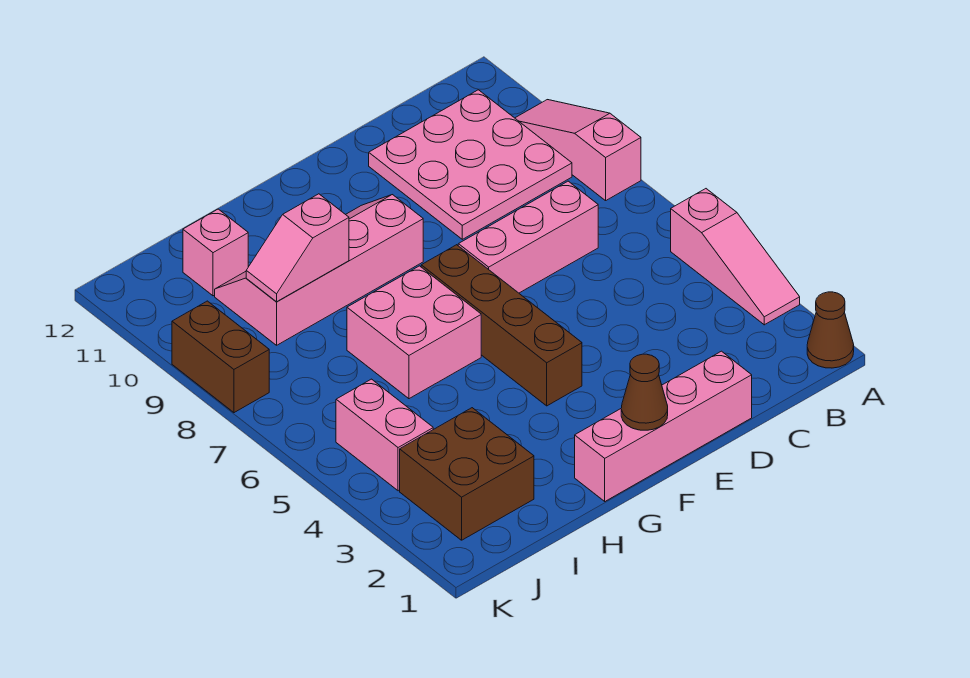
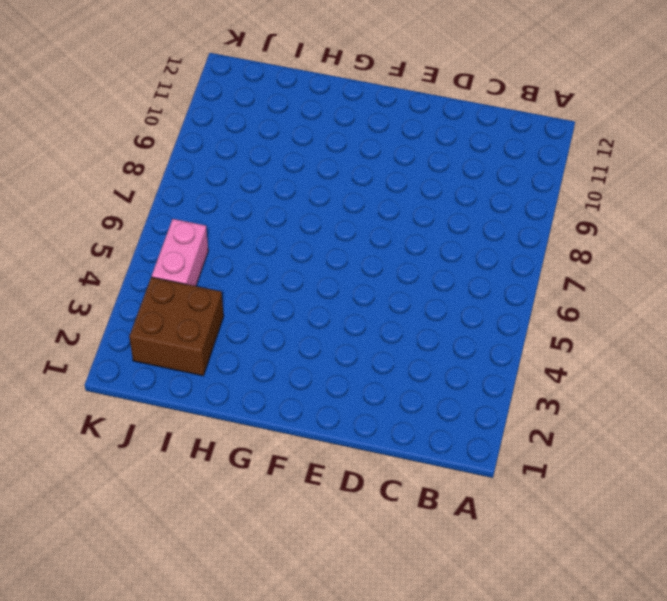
none -> brown 1x1 cone [807,292,854,368]
none -> pink 1x3 slope [671,189,800,325]
none -> pink 1x3 slope [515,100,641,201]

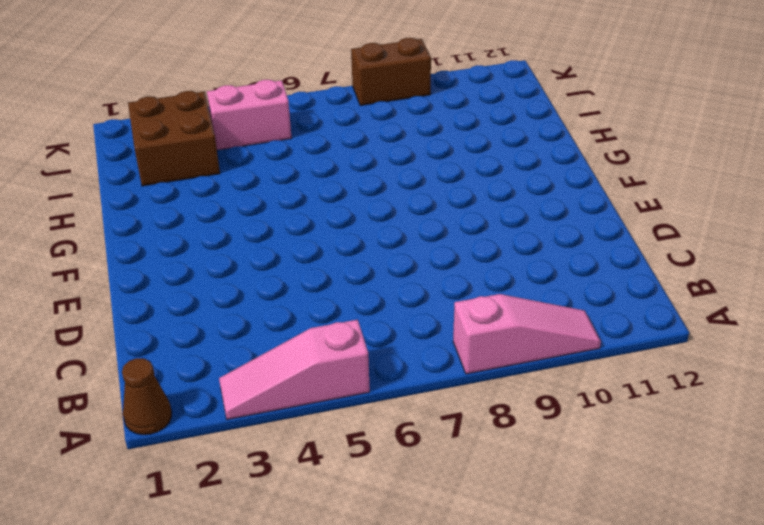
none -> pink 3x3 plate [369,90,572,239]
none -> pink 1x3 brick [458,181,598,293]
none -> pink 1x4 brick [575,351,752,501]

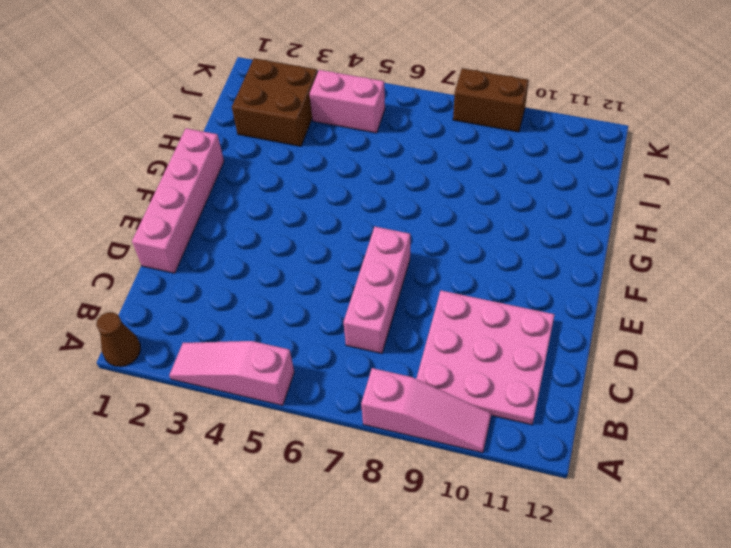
none -> brown 1x4 brick [421,245,582,406]
none -> pink 2x4 slope [215,195,423,345]
none -> pink 2x2 brick [347,266,481,399]

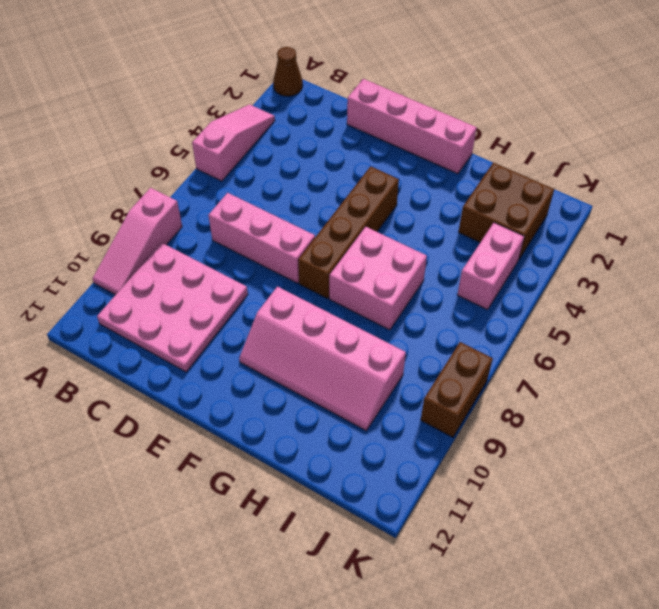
none -> pink 1x1 brick [183,209,248,296]
none -> brown 1x1 cone [621,354,668,430]
none -> pink 1x2 slope [246,194,349,302]

